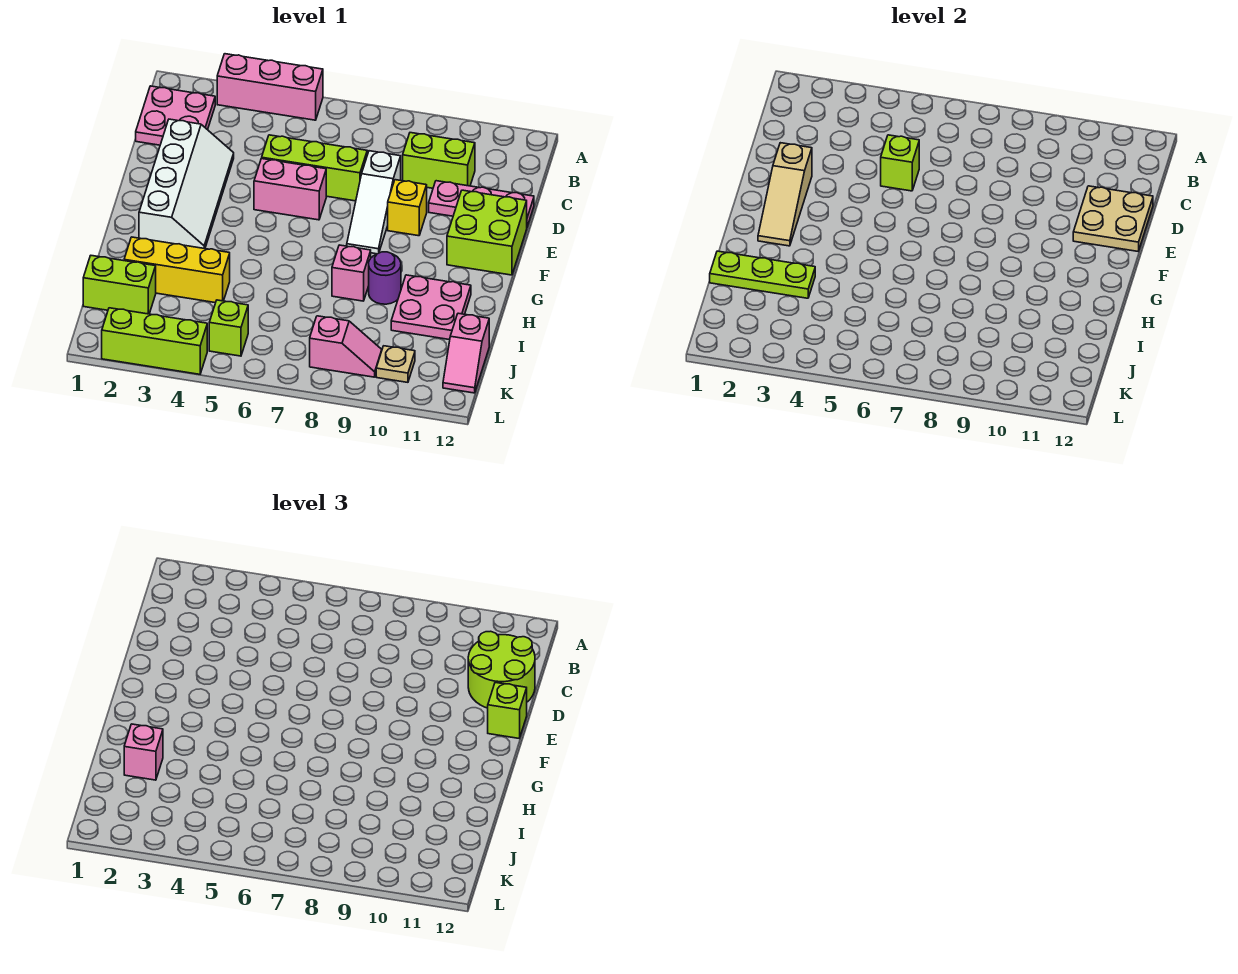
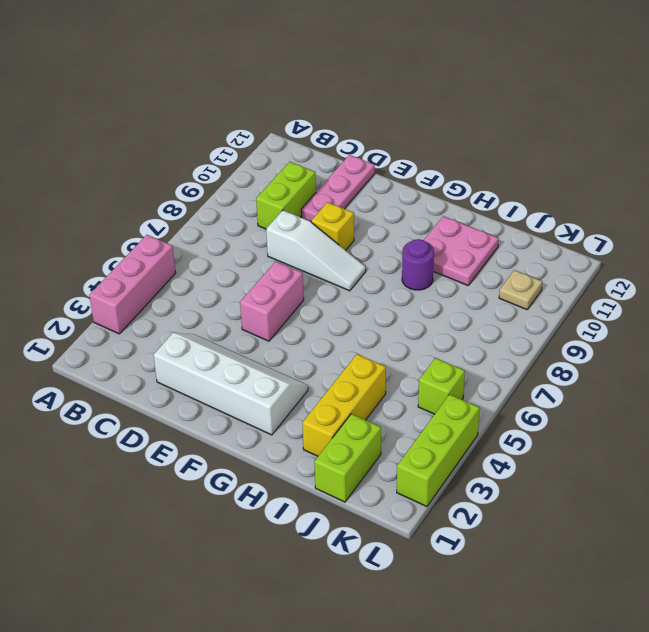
none -> pink 2x2 plate [136,86,215,145]
none -> lime 1x3 brick [262,135,367,201]
none -> lime 2x2 brick [447,190,527,275]

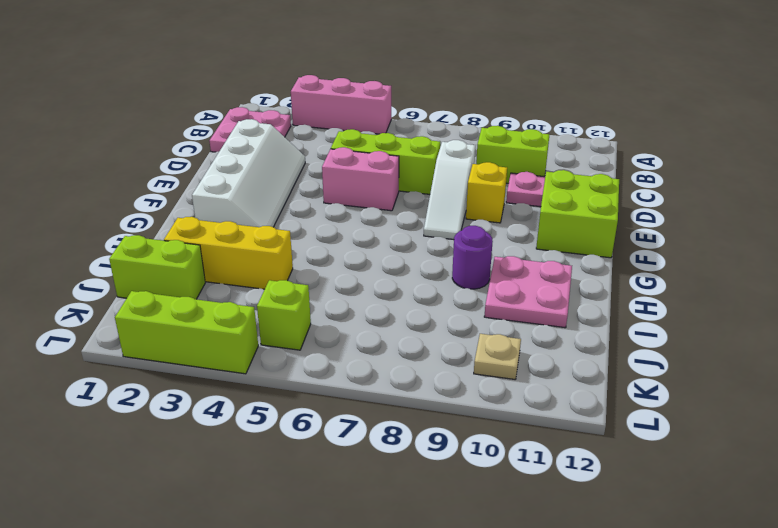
none -> pink 1x1 brick [332,245,371,301]
none -> pink 1x2 slope [443,313,489,393]
none -> pink 1x2 slope [310,316,382,377]

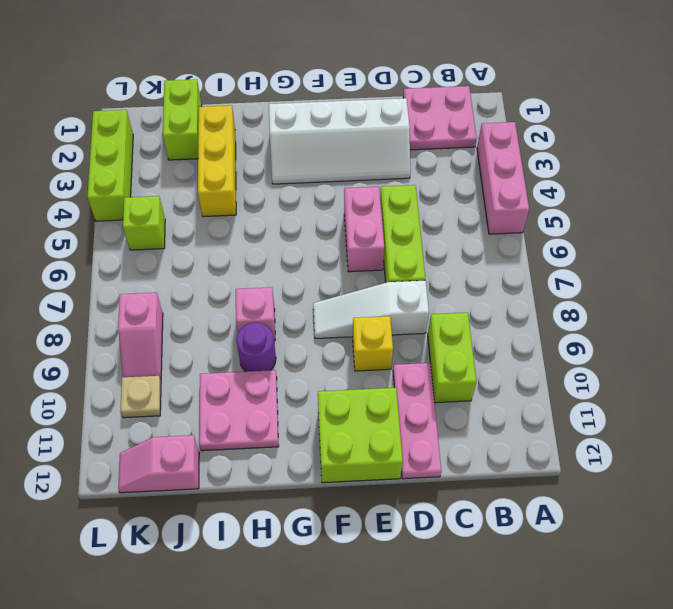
none -> lime 1x1 brick [881,135,919,191]
none -> tan 2x2 plate [1073,186,1153,251]
none -> tan 1x3 slope [758,143,812,246]

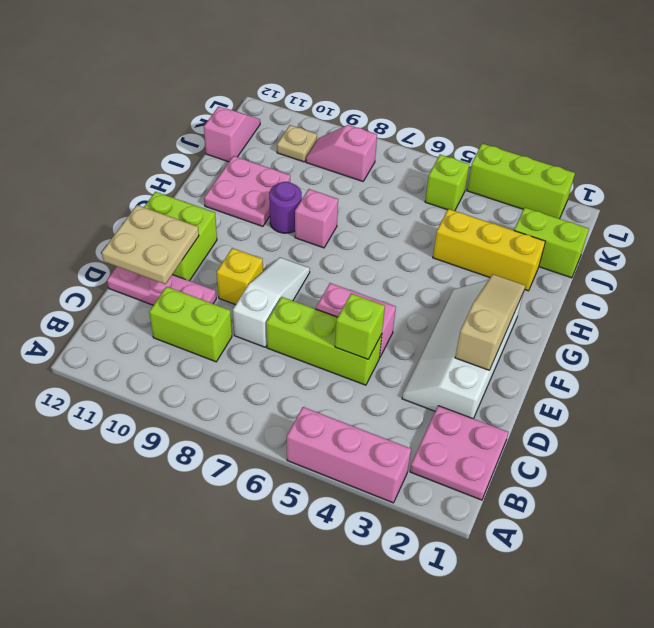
none -> lime 1x3 plate [710,251,815,298]
none -> lime 2x2 round brick [468,631,535,708]
none -> lime 1x1 brick [488,682,527,738]

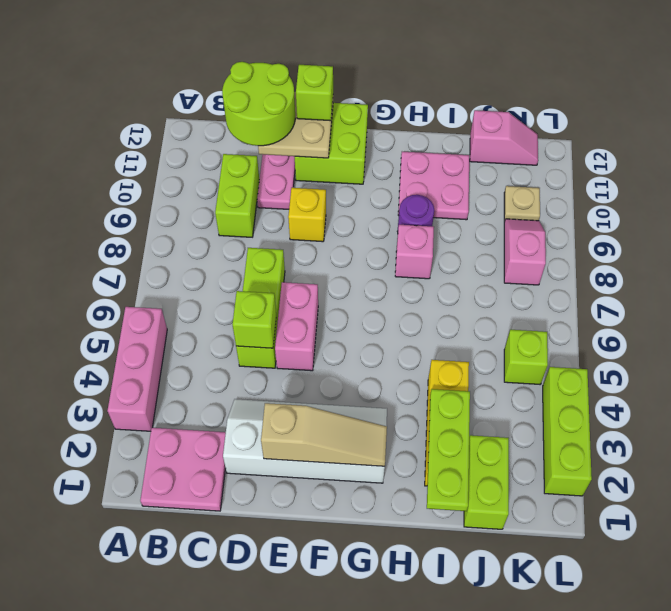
none -> white 1x3 slope [347,151,401,254]
none -> pink 1x1 brick [124,724,163,780]

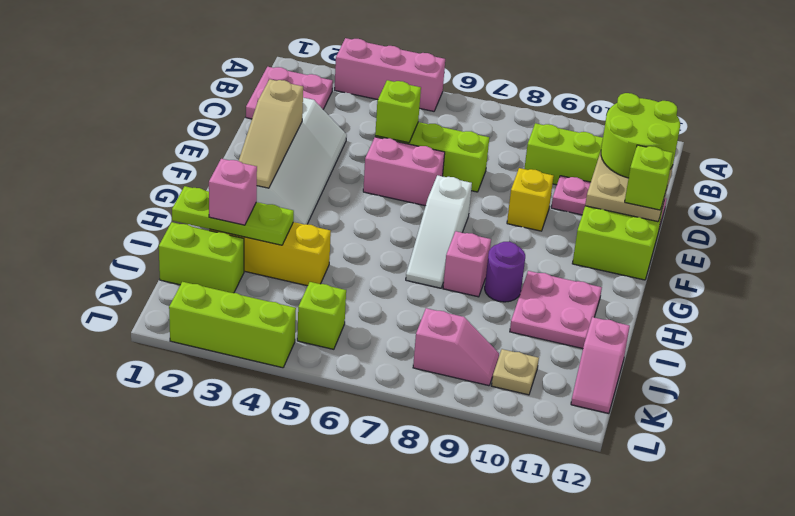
white 1x3 slope [406,175,472,288] -> white 1x3 slope moved to [347,151,401,254]

